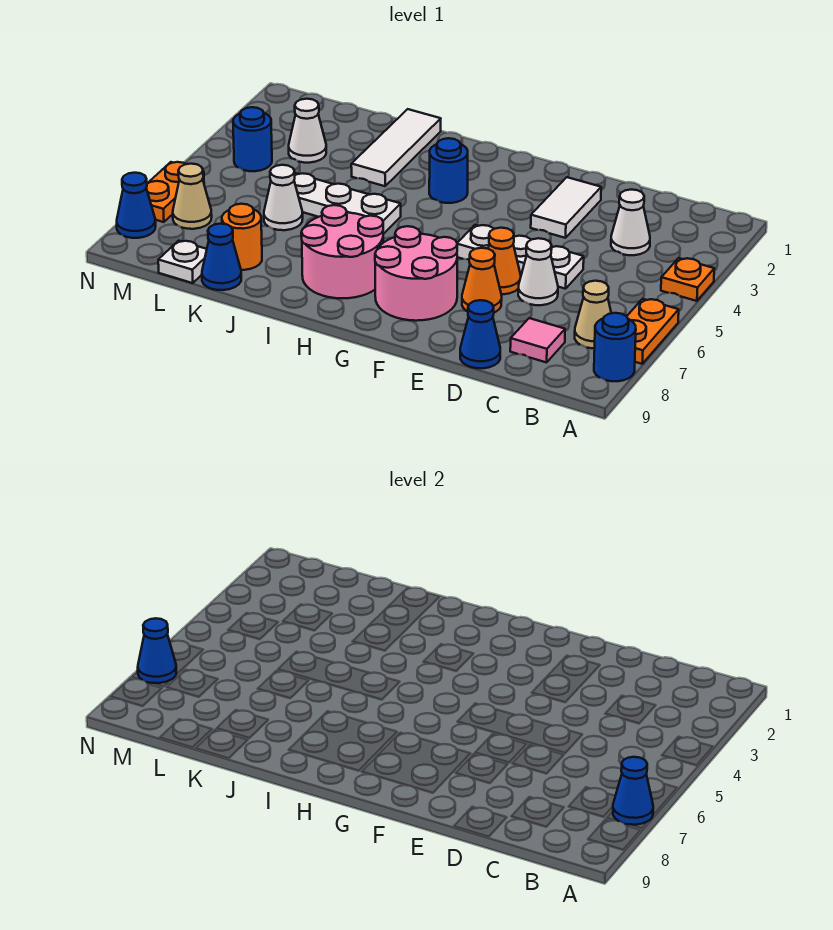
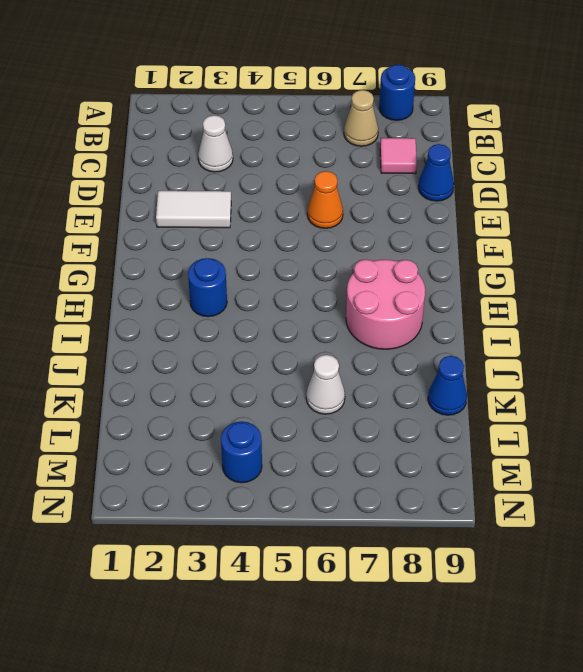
none -> orange 1x1 plate [661,258,714,301]
none -> orange 1x2 plate [627,299,679,364]
none -> white 1x3 plate [457,225,584,289]

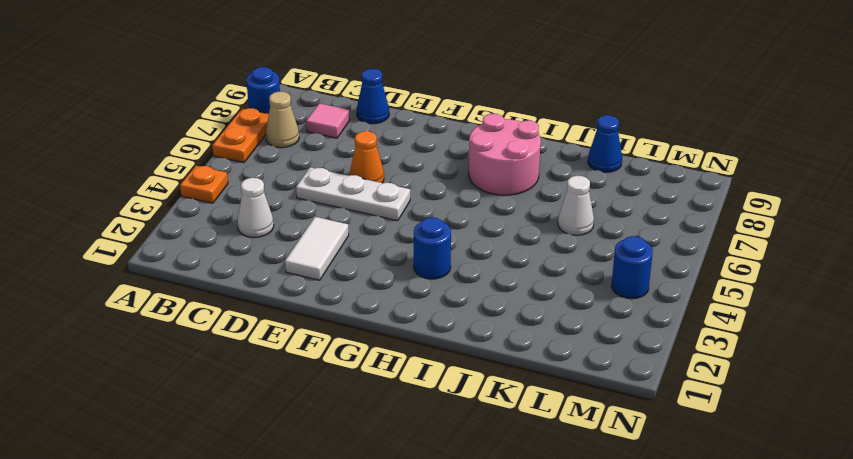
none -> white 1x1 cone [518,238,558,305]
none -> orange 1x1 cone [462,248,502,312]
none -> pink 2x2 round brick [375,226,457,321]

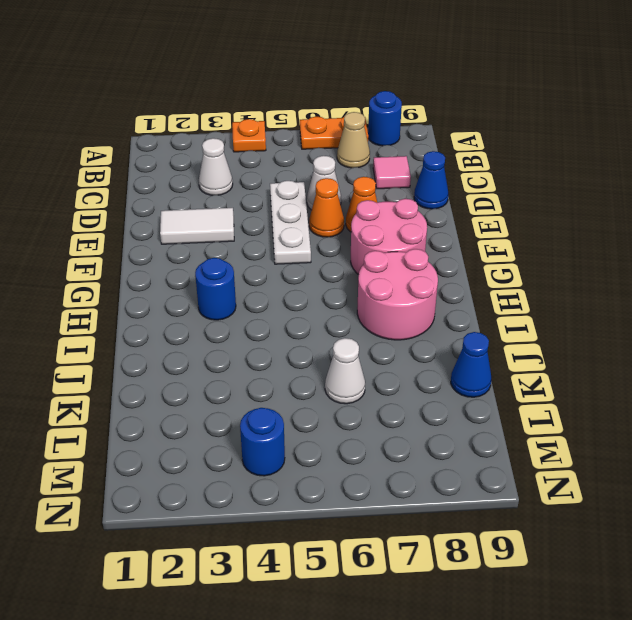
none -> white 1x3 plate [294,173,401,234]
none -> white 1x3 tile [351,109,441,186]
none -> orange 1x1 round brick [222,204,262,270]

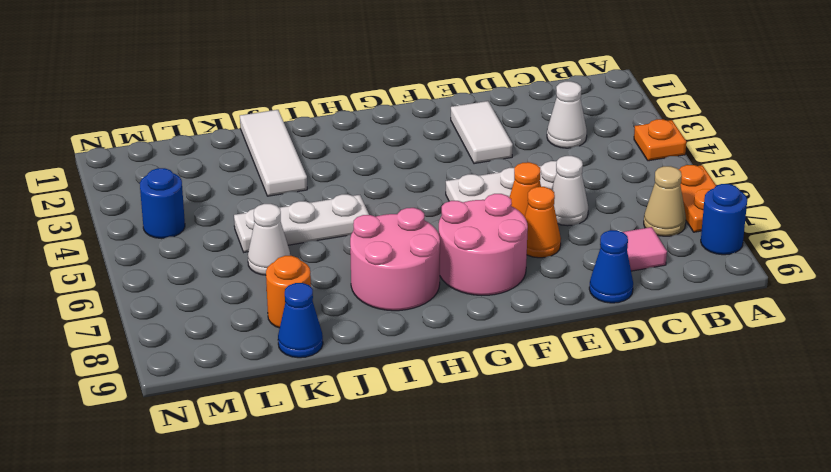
none -> blue 1x1 round brick [429,138,468,203]
none -> white 1x1 cone [289,99,326,163]
none -> white 1x1 plate [158,241,207,283]

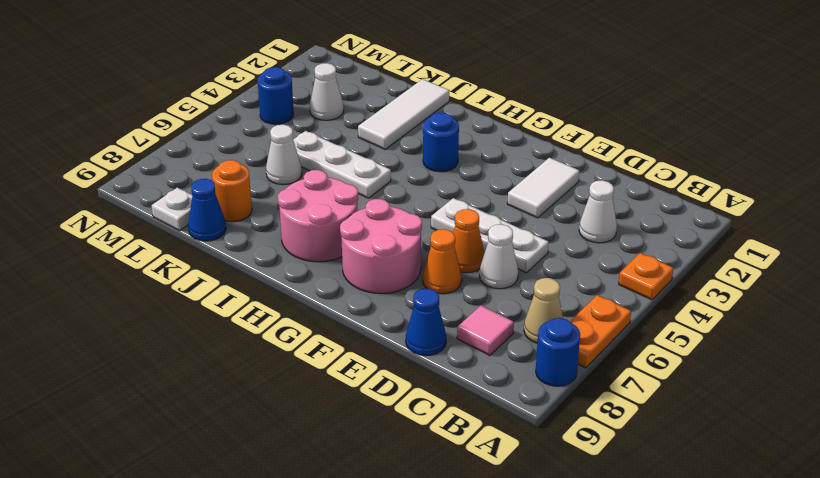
none -> tan 1x1 cone [173,164,212,229]
none -> orange 1x2 plate [146,162,204,222]
none -> blue 1x1 cone [117,173,156,238]

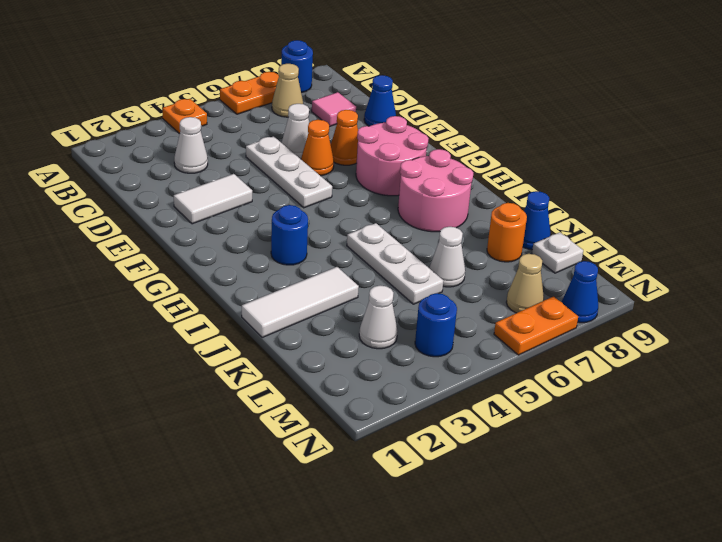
none -> blue 1x1 cone [613,757,653,825]
none -> blue 1x1 cone [138,618,176,683]

